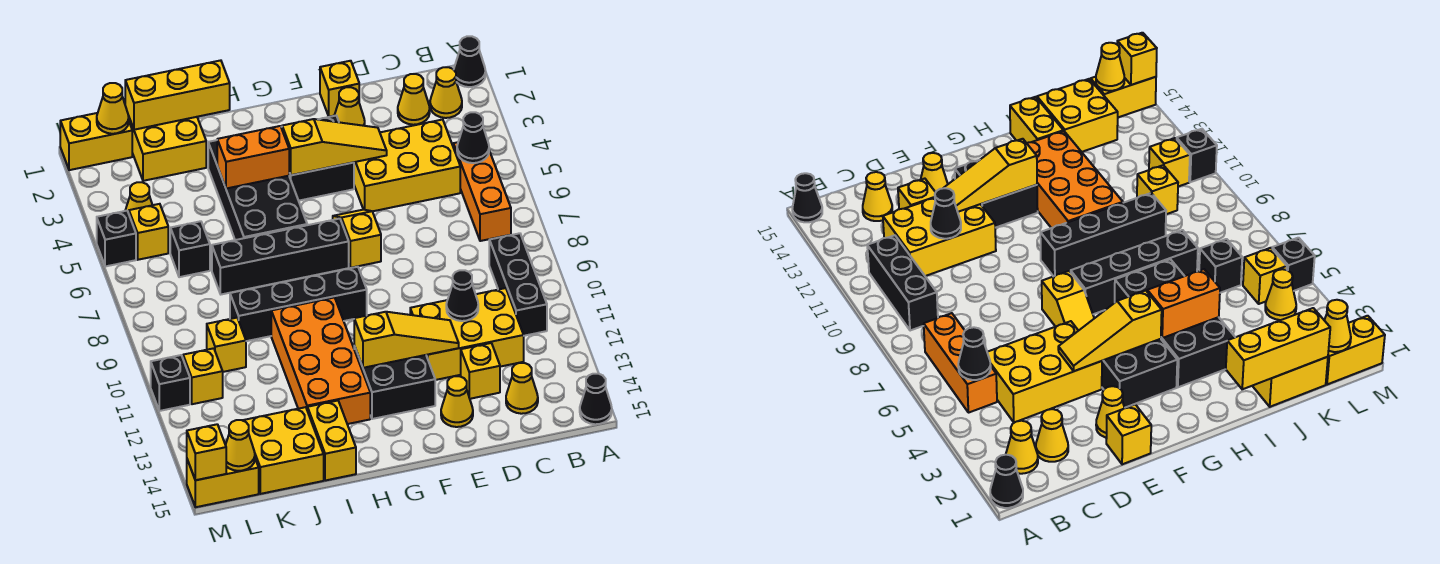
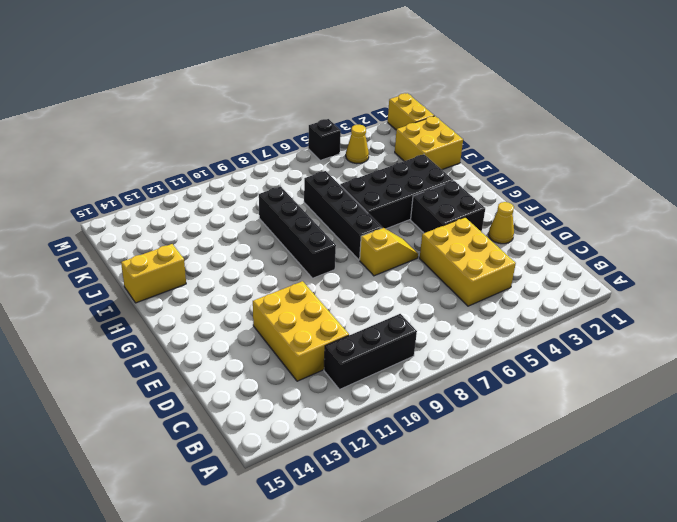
none -> black 1x1 cone [454,36,486,87]
none -> black 1x1 cone [580,374,612,424]
none -> yellow 1x1 cone [430,67,462,118]
none -> orange 1x3 brick [453,142,511,241]

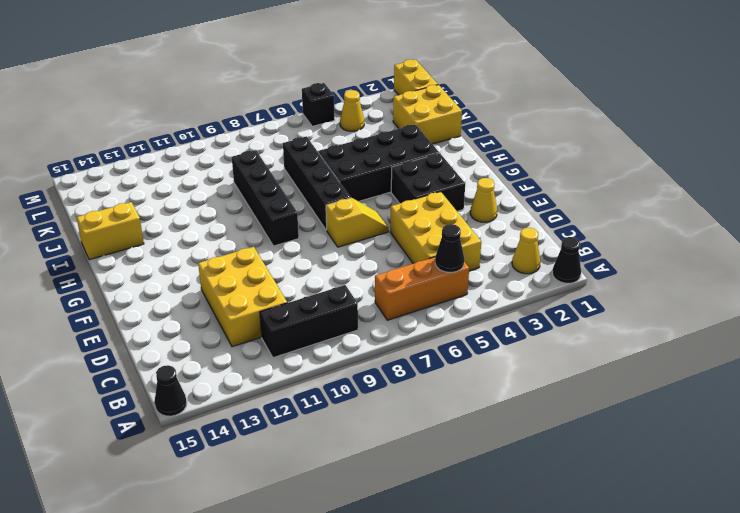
none -> yellow 1x1 cone [398,74,430,125]
none -> yellow 1x1 cone [506,363,538,414]
none -> yellow 1x1 brick [461,343,500,399]
none -> yellow 1x1 brick [320,61,359,117]

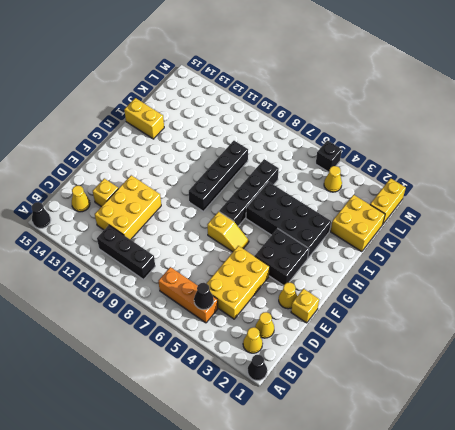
none -> yellow 1x1 cone [441,376,473,427]
none -> black 2x2 brick [354,346,435,419]
none -> orange 2x4 brick [271,298,370,424]
none -> yellow 2x2 brick [243,407,324,494]

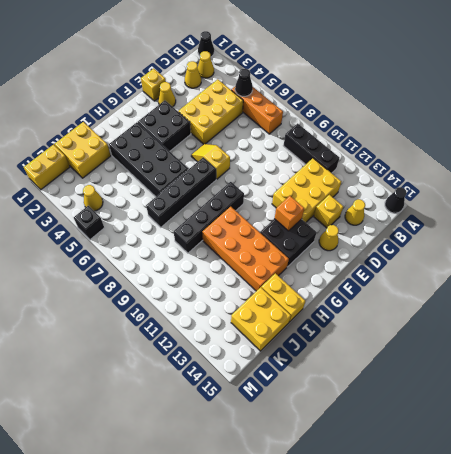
orange 1x1 brick [274,196,304,231] -> yellow 1x3 slope [354,312,459,368]
none -> black 1x1 brick [170,221,210,277]
none -> yellow 1x1 brick [207,318,246,372]
none -> yellow 1x1 brick [129,204,168,260]
none -> yellow 1x1 brick [183,348,223,404]

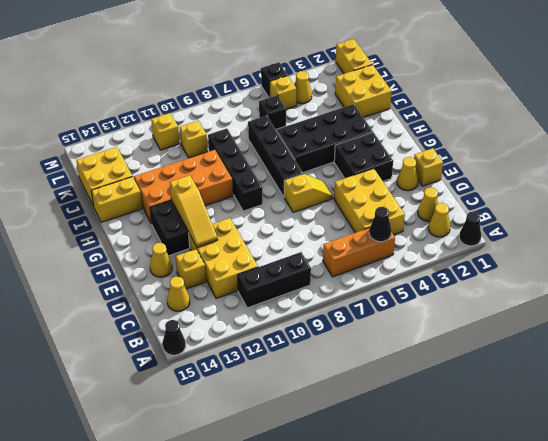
none -> yellow 1x2 brick [187,459,259,507]
none -> black 1x1 brick [151,355,190,411]
none -> black 1x1 cone [446,270,478,321]
none -> yellow 1x3 slope [282,119,387,175]

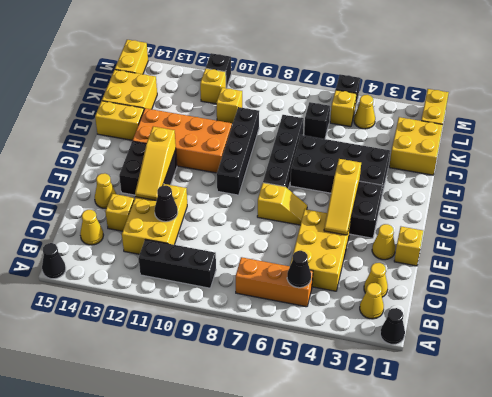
none -> orange 1x2 brick [217,126,289,189]
none -> yellow 1x3 brick [125,60,230,130]
none -> yellow 1x1 cone [97,83,129,134]
none -> yellow 1x1 cone [226,420,255,471]

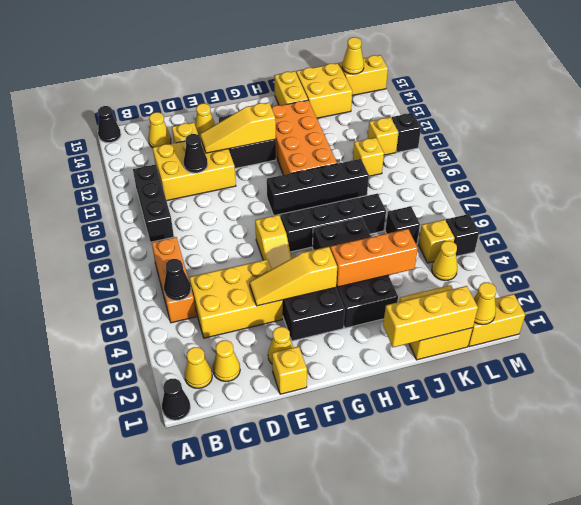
orange 1x3 brick [330,229,418,287] -> orange 1x2 brick [217,126,289,189]
none -> yellow 1x1 brick [187,424,226,480]

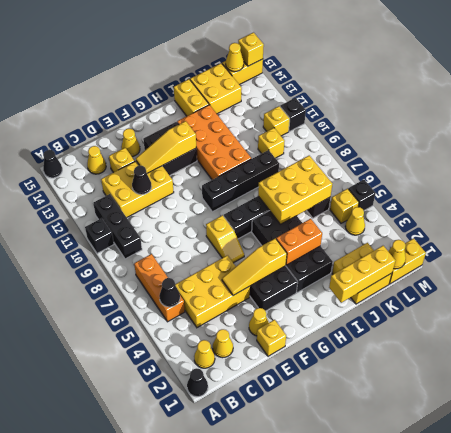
black 1x1 brick [85,218,114,253] -> none
yellow 2x3 brick [258,156,332,224] -> none

